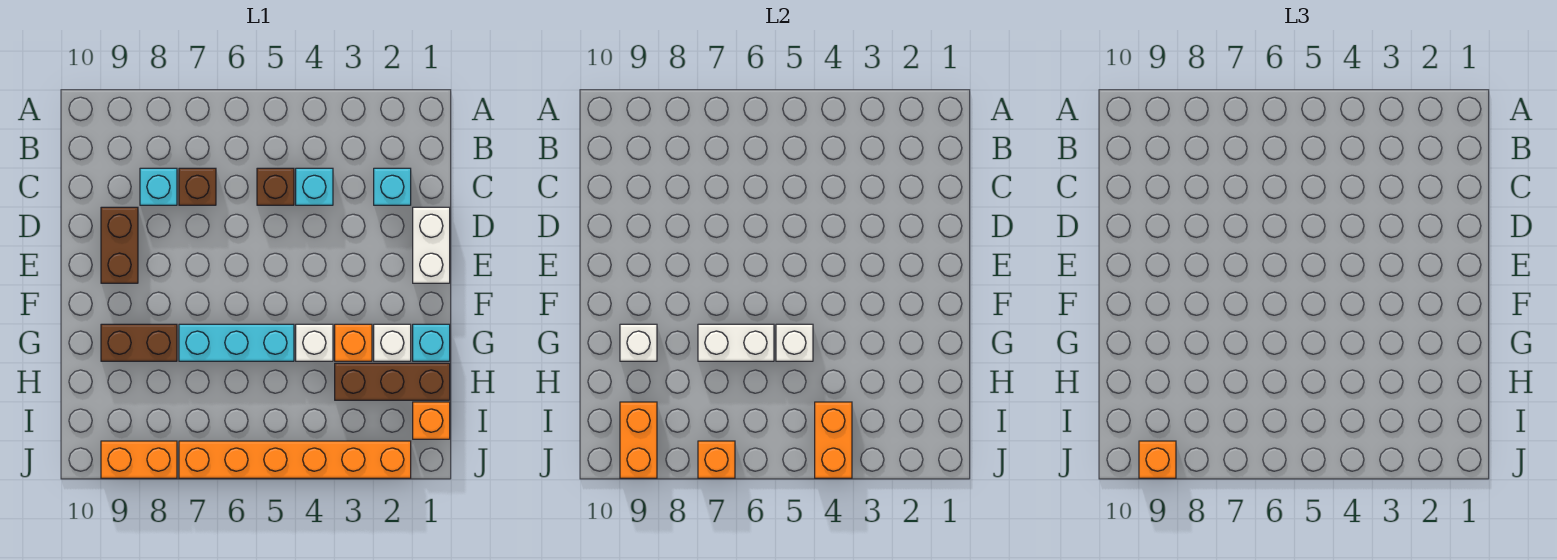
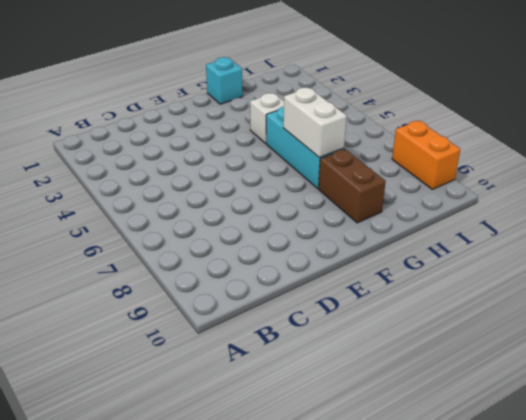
none -> cyan 1x1 brick [374,168,411,205]
none -> cyan 1x1 brick [296,168,333,205]
none -> brown 1x1 brick [257,168,294,205]

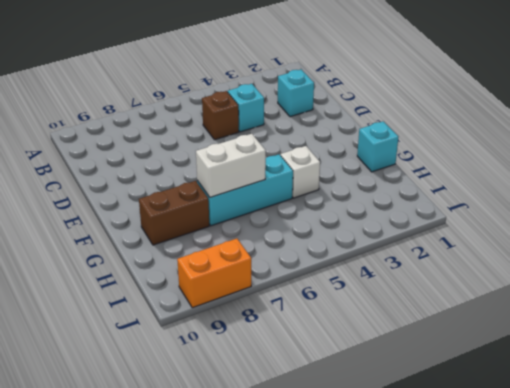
none -> brown 1x1 brick [179,168,216,205]
none -> cyan 1x1 brick [140,168,177,205]
none -> white 1x2 brick [413,207,450,283]

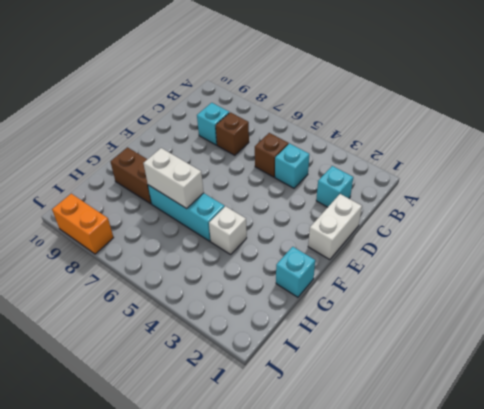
none -> brown 1x2 brick [101,207,138,283]
none -> white 1x1 brick [374,324,411,361]
none -> orange 1x1 brick [335,324,372,361]

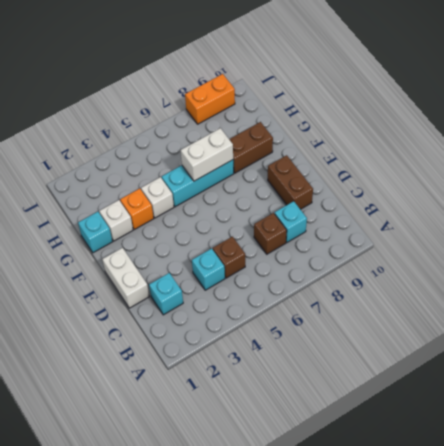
none -> brown 1x3 brick [335,363,450,400]
none -> orange 1x1 brick [413,402,450,439]
none -> orange 1x6 brick [179,441,411,478]

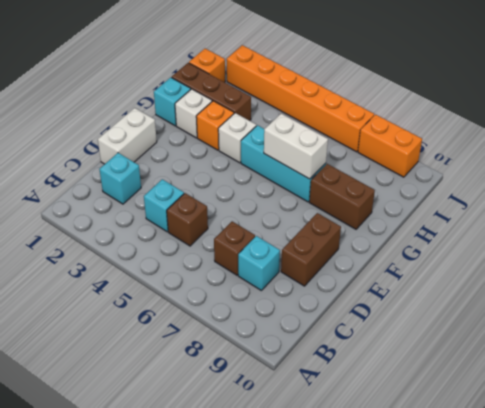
none -> white 1x1 brick [776,324,813,361]
none -> white 1x1 brick [620,324,657,361]
none -> orange 1x2 brick [815,402,852,478]

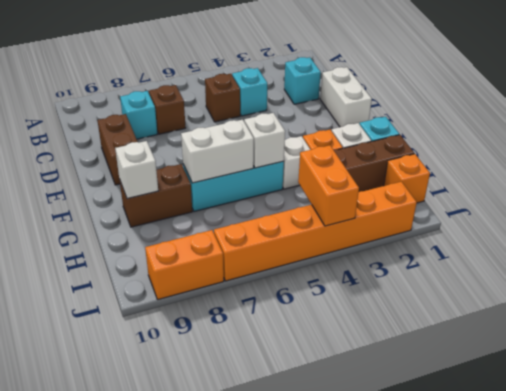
none -> orange 1x2 brick [620,402,657,478]
none -> orange 1x1 brick [698,441,735,478]
none -> orange 1x1 brick [1139,441,1176,478]

